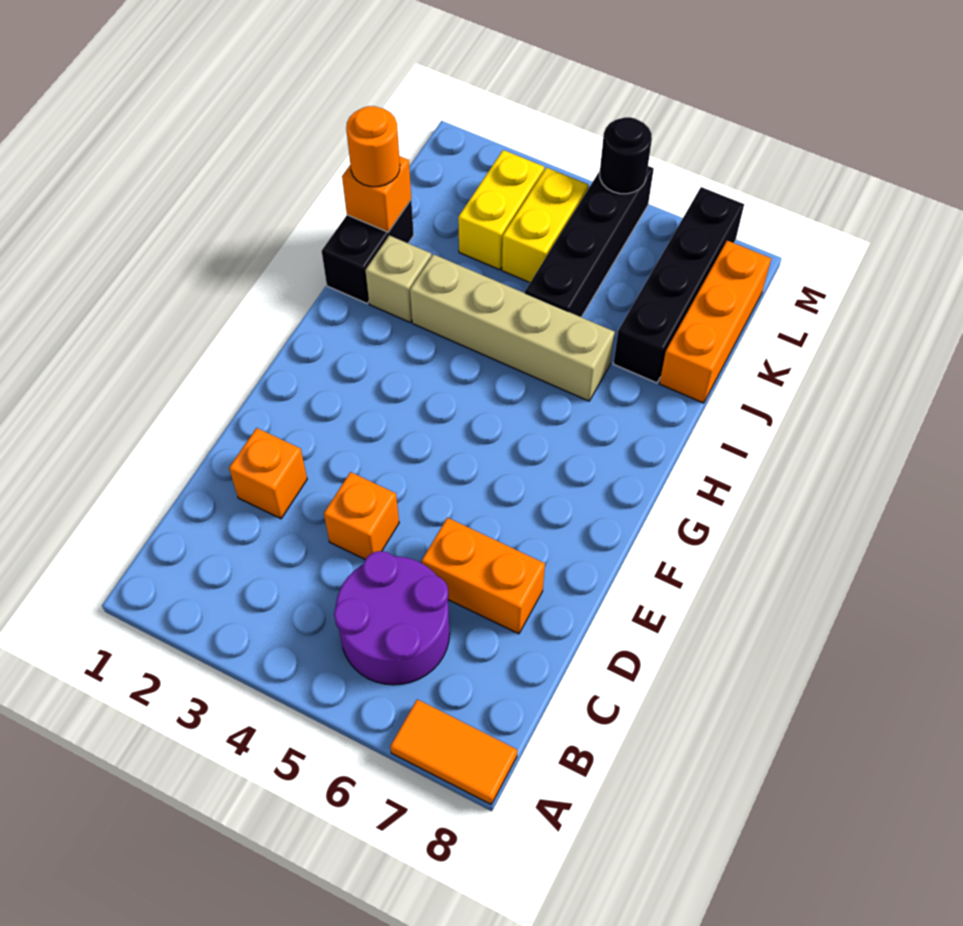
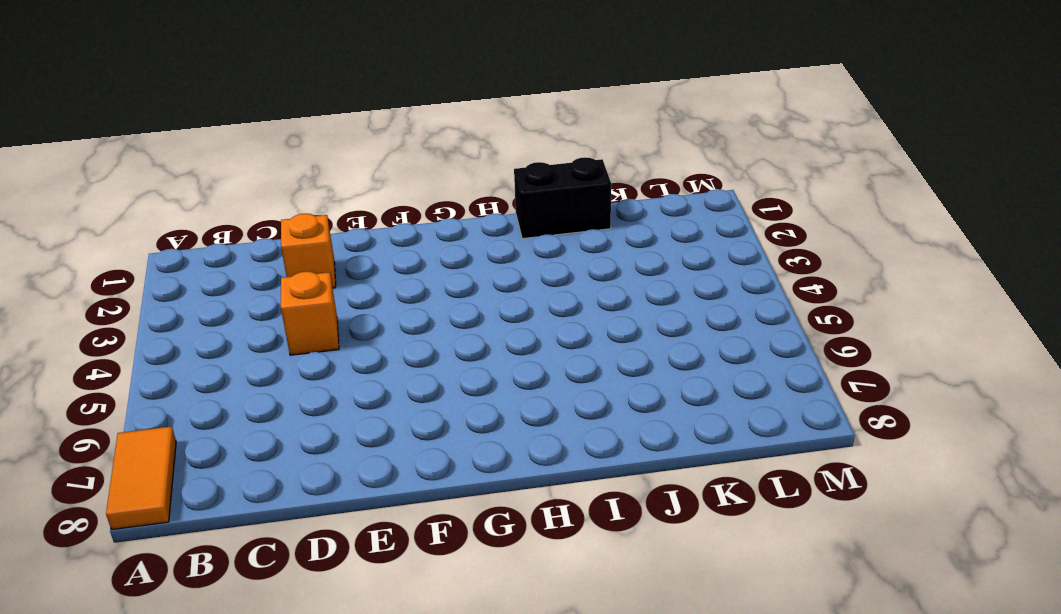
none -> purple 2x2 round brick [334,551,450,685]
none -> orange 1x2 brick [422,518,545,634]
none -> tan 1x1 brick [365,235,431,322]

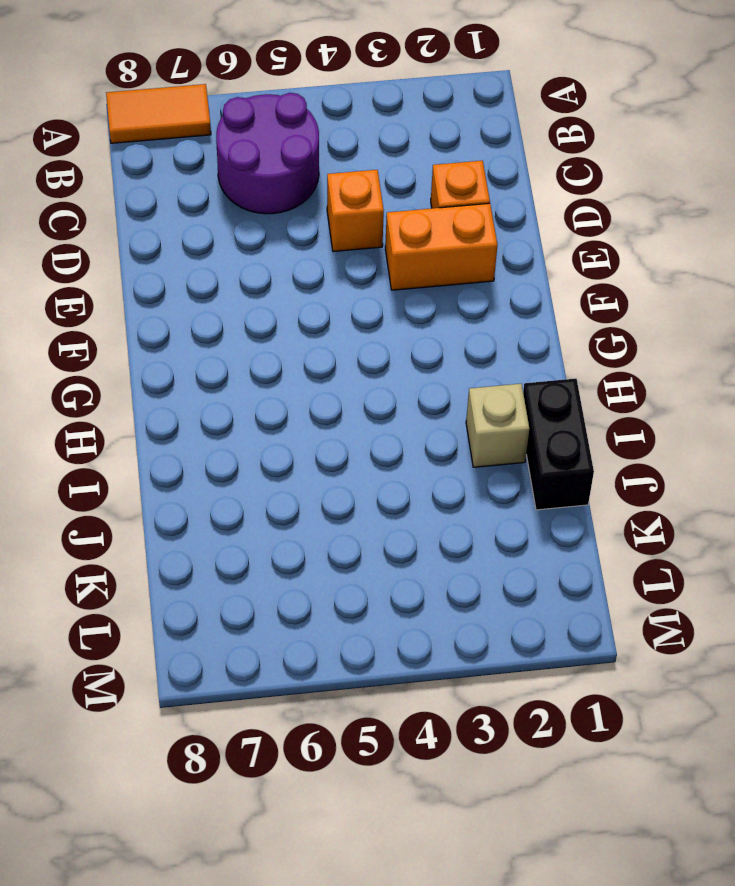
orange 1x2 brick [385,203,497,290] -> orange 1x2 brick moved to [422,518,545,634]
none -> tan 1x4 brick [410,254,615,401]
none -> black 1x4 brick [525,166,654,317]
none -> black 1x4 brick [613,187,744,383]

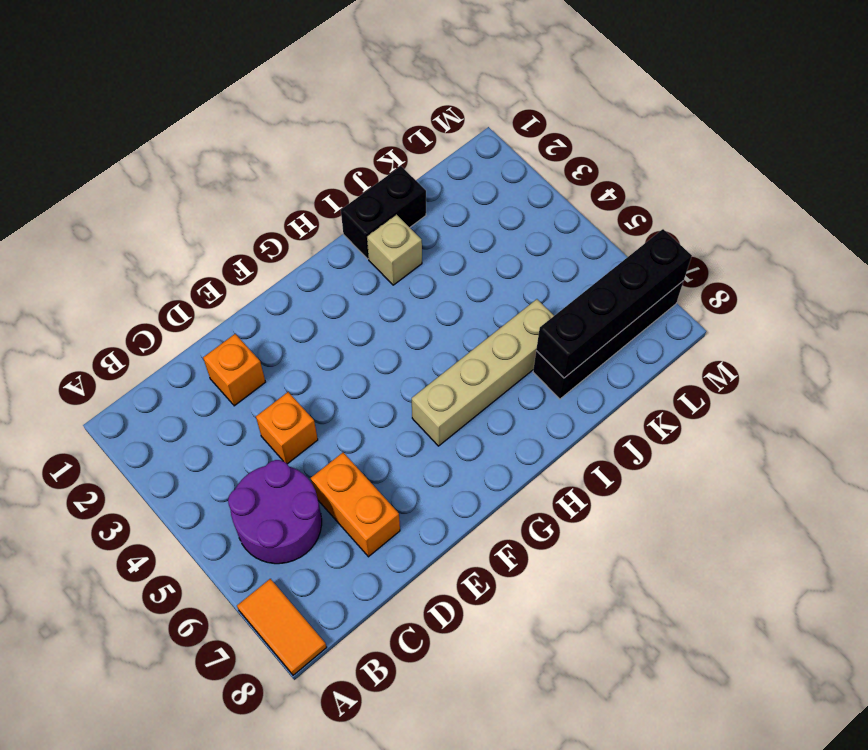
tan 1x4 brick [412,299,554,446] -> tan 1x4 brick turned to [410,254,615,401]
black 1x4 brick [536,229,692,378] -> black 1x4 brick moved to [525,166,654,317]
none -> orange 1x3 brick [659,241,771,403]
none -> yellow 1x2 brick [458,150,544,270]
none -> yellow 1x2 brick [502,168,588,283]

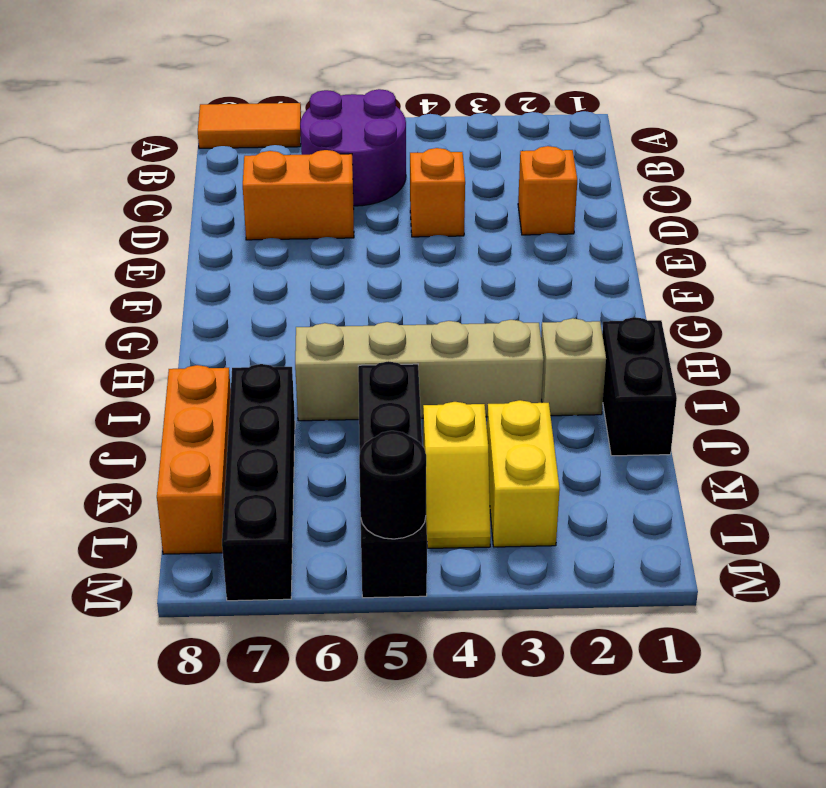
yellow 1x2 slope [423,402,491,548] -> yellow 1x2 brick [502,168,588,283]
none -> orange 1x1 brick [342,156,411,232]
none -> orange 1x1 round brick [346,106,400,187]

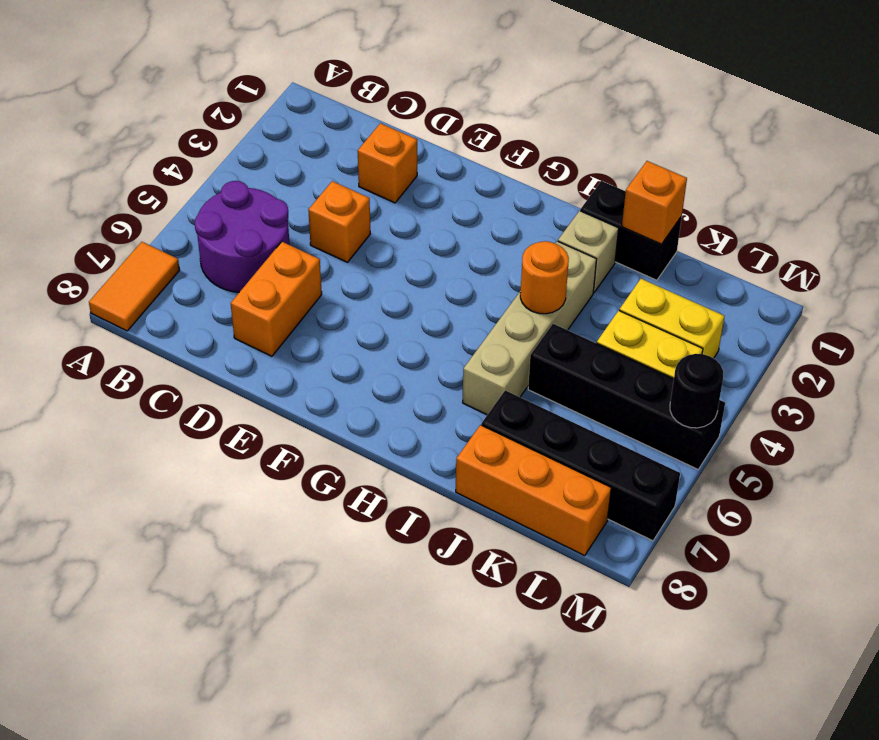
orange 1x1 round brick [520,241,569,314] -> orange 1x1 round brick moved to [346,106,400,187]

